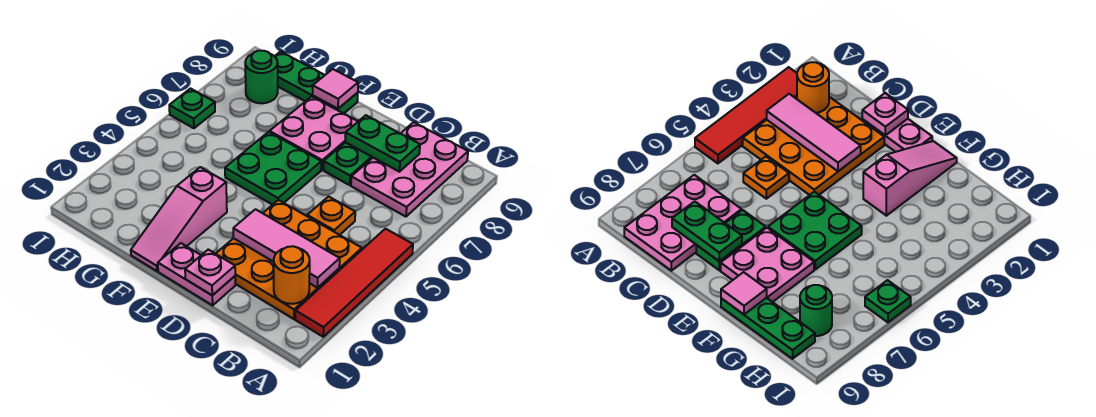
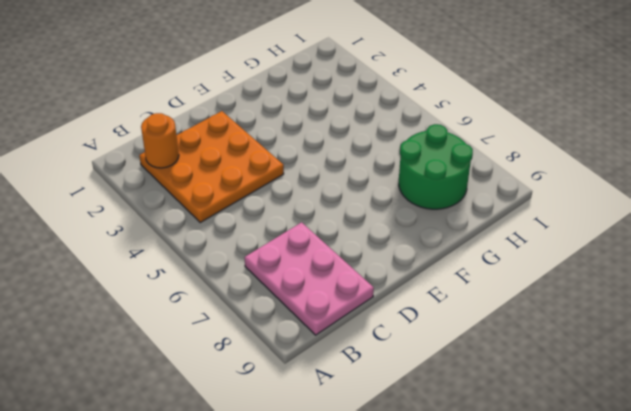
green 2x2 round brick [399,124,473,209] -> green 1x1 round brick [245,51,278,103]
none -> red 1x4 tile [295,229,413,337]
none -> orange 1x1 plate [307,197,355,235]
none -> pink 1x2 plate [158,243,235,305]

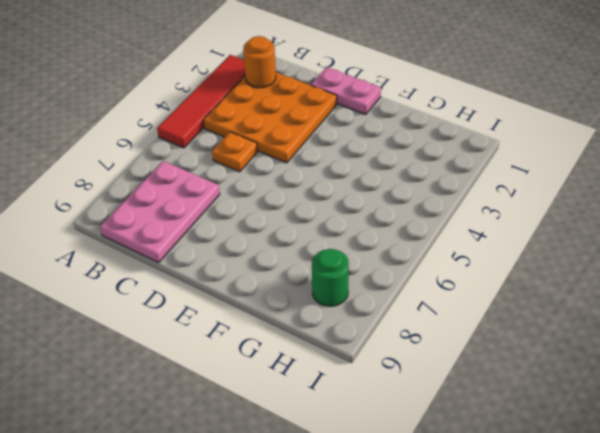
none -> green 1x2 plate [323,142,373,185]
none -> green 2x2 plate [225,132,321,205]
none -> pink 2x2 plate [270,96,358,170]

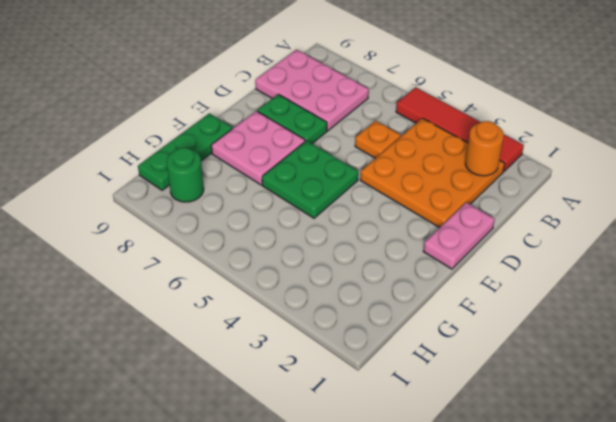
none -> pink 1x3 slope [131,167,227,271]
none -> green 1x1 plate [169,89,215,128]
none -> pink 1x3 tile [233,209,340,288]

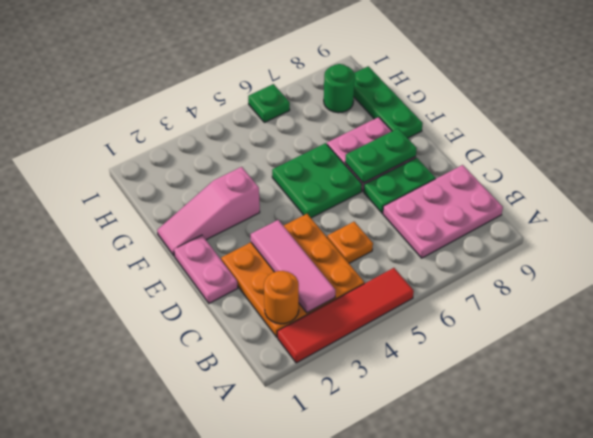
green 1x2 plate [345,128,417,183] -> green 1x2 plate turned to [345,115,420,172]
none -> pink 1x1 plate [185,250,235,295]
none -> pink 1x1 tile [313,69,358,109]

